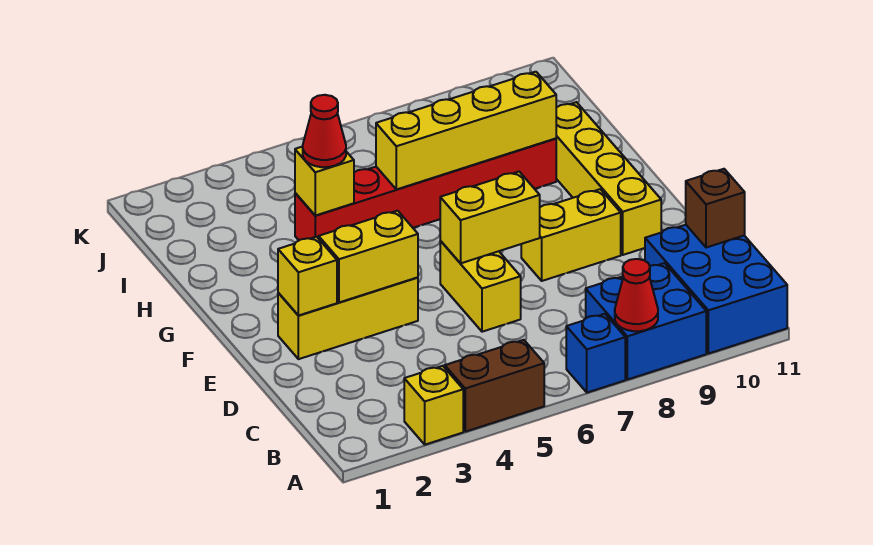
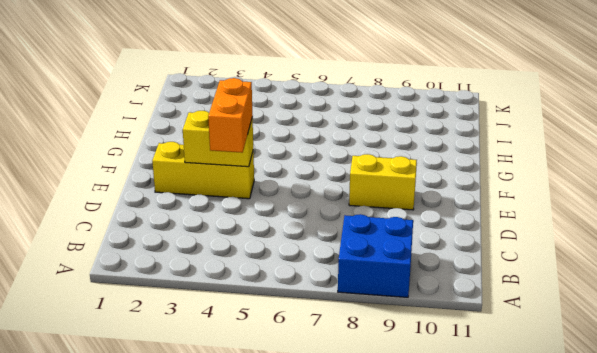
orange 1x2 brick [208,78,253,153] -> none
none -> yellow 1x1 brick [404,366,463,445]
none -> brown 1x2 brick [445,340,544,432]
none -> blue 1x1 brick [566,314,625,393]

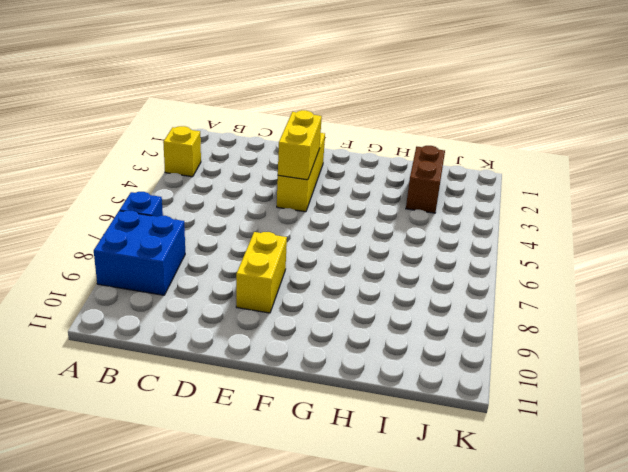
brown 1x2 brick [406,146,445,213] -> brown 1x2 brick moved to [445,340,544,432]
none -> blue 2x3 brick [645,225,787,354]
none -> yellow 1x2 brick [440,241,521,332]
none -> yellow 1x4 brick [556,102,661,255]

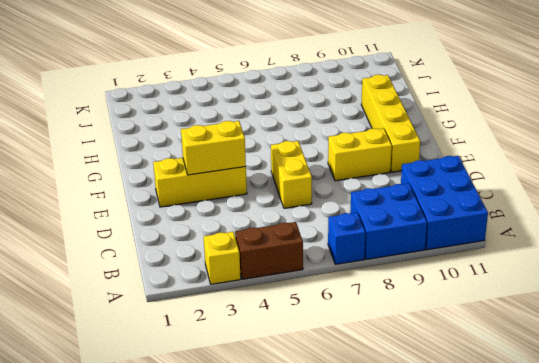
none -> red 1x6 brick [295,138,556,240]
none -> red 1x1 cone [615,259,658,331]
none -> brown 1x1 brick [686,169,745,248]

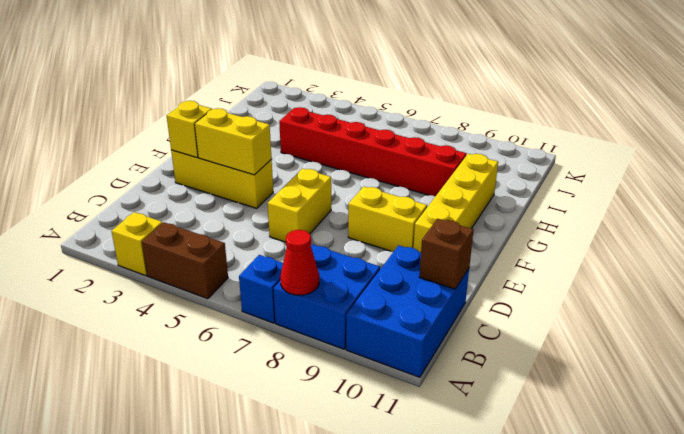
none -> yellow 1x2 brick [440,172,540,263]
none -> yellow 1x1 brick [295,147,354,215]
none -> yellow 1x4 brick [376,72,556,189]

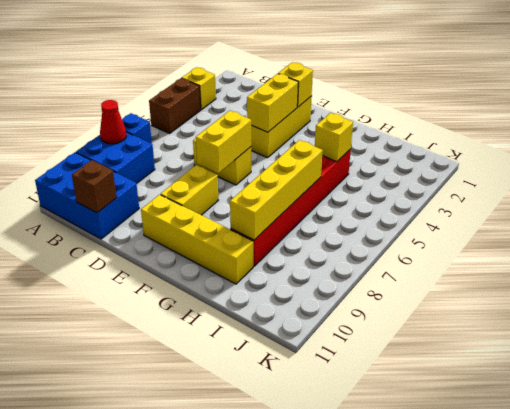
none -> red 1x1 cone [303,95,346,167]

